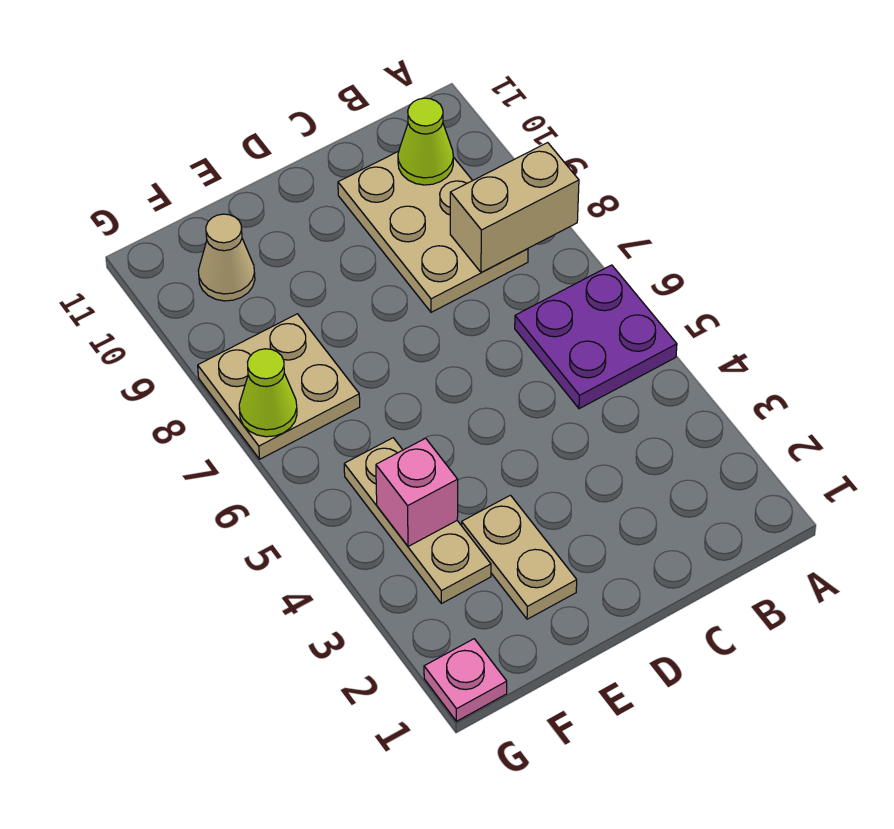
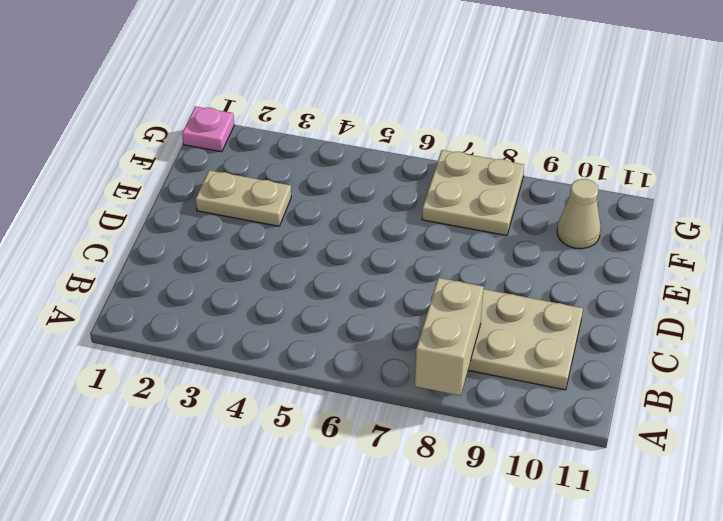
none -> purple 2x2 plate [515,265,677,409]
none -> tan 1x3 plate [344,438,491,604]

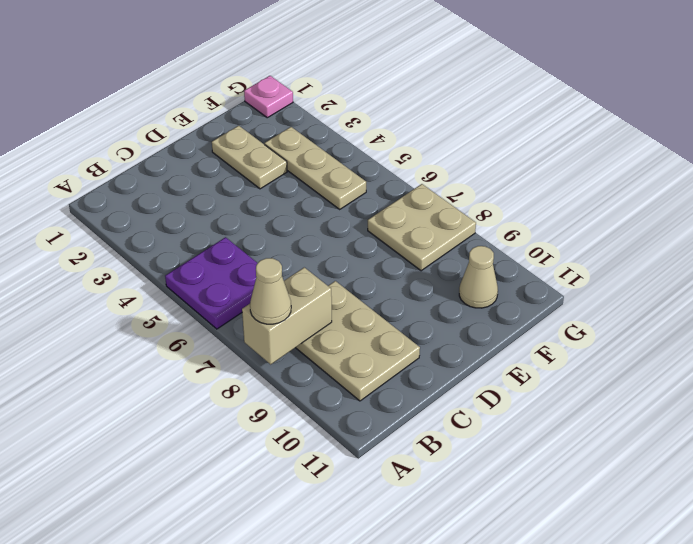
tan 1x1 cone [250,258,291,324] -> none
none -> lime 1x1 cone [398,98,453,185]
none -> pink 1x1 brick [376,438,458,546]

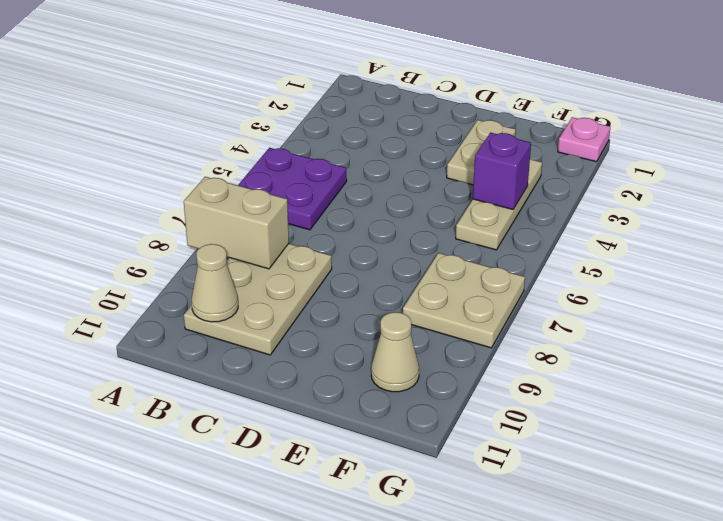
tan 1x1 cone [192,244,238,322] -> lime 1x1 cone [398,98,453,185]
purple 1x1 brick [473,133,531,209] -> pink 1x1 brick [376,438,458,546]
none -> lime 1x1 cone [239,349,297,437]

